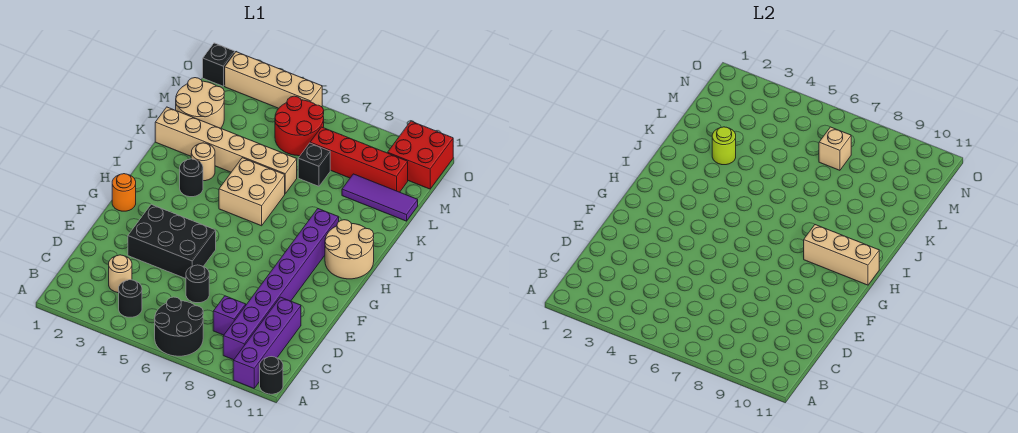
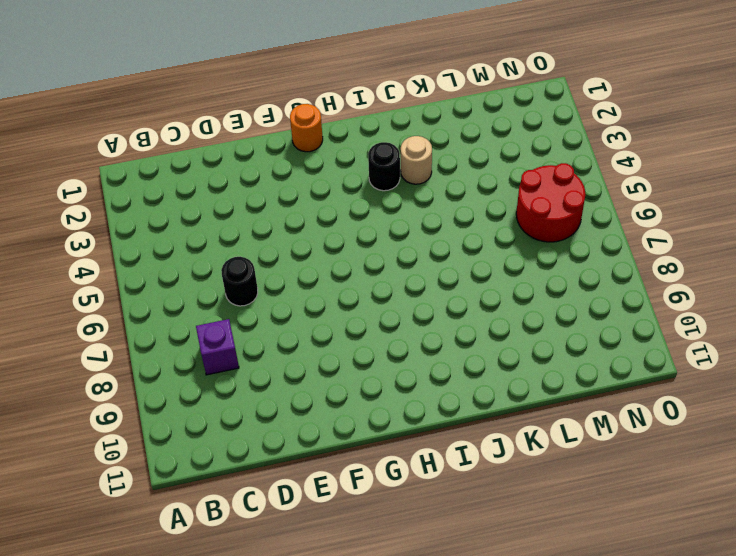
none -> black 2x2 round brick [155,297,203,356]
none -> purple 1x4 brick [233,297,301,388]
none -> black 1x1 round brick [260,357,283,394]

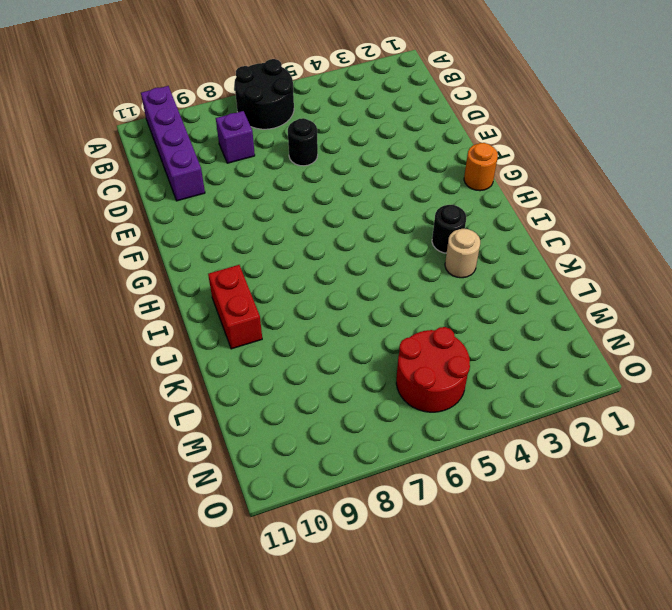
red 1x2 brick [208,265,262,349] -> tan 2x2 round brick [325,220,374,279]
none -> black 1x1 round brick [260,357,283,394]
none -> black 1x1 round brick [119,280,142,317]
none -> purple 1x8 brick [223,209,339,360]

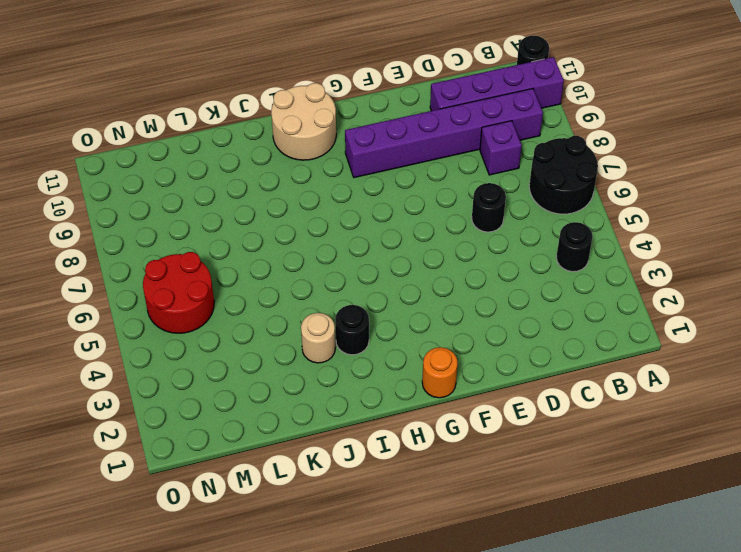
purple 1x6 brick [345,89,543,178] -> purple 1x8 brick [223,209,339,360]
none -> tan 1x1 round brick [109,255,132,293]
none -> black 2x3 brick [128,204,216,279]
none -> tan 2x2 brick [219,158,285,226]

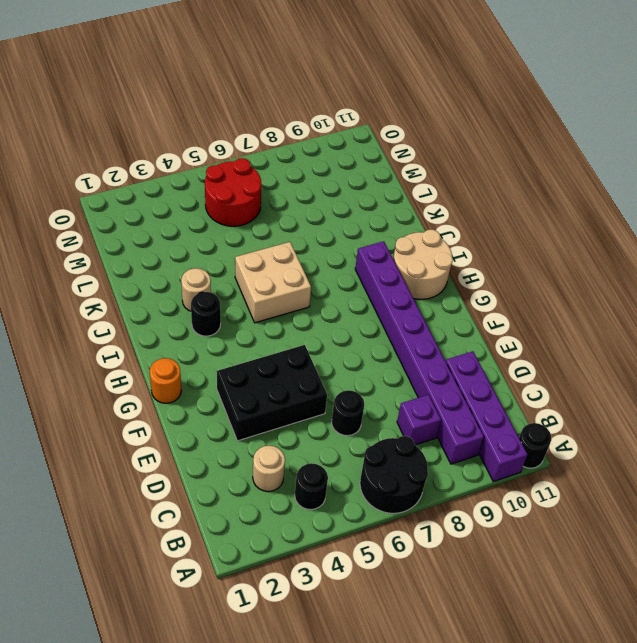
none -> tan 1x6 brick [155,107,297,193]
none -> tan 2x2 round brick [176,78,224,128]
none -> black 1x1 brick [298,143,330,186]

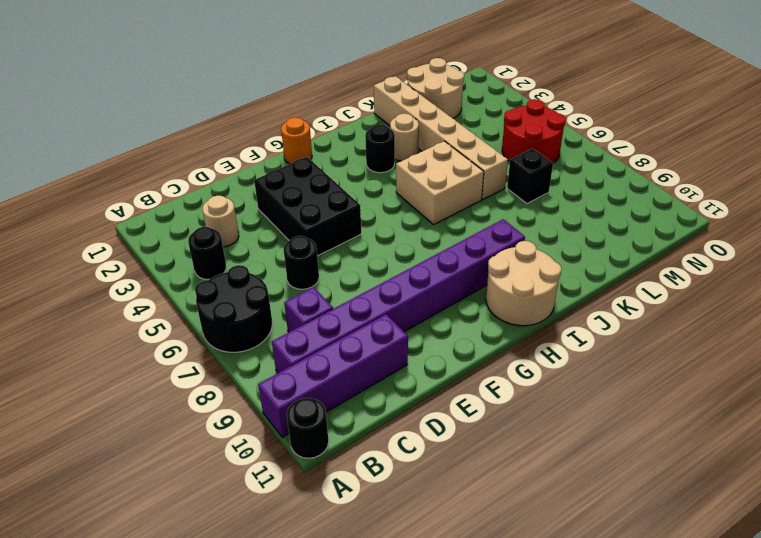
none -> purple 1x3 tile [342,174,418,221]
none -> red 1x4 brick [310,127,408,192]
none -> red 2x2 brick [388,121,453,189]

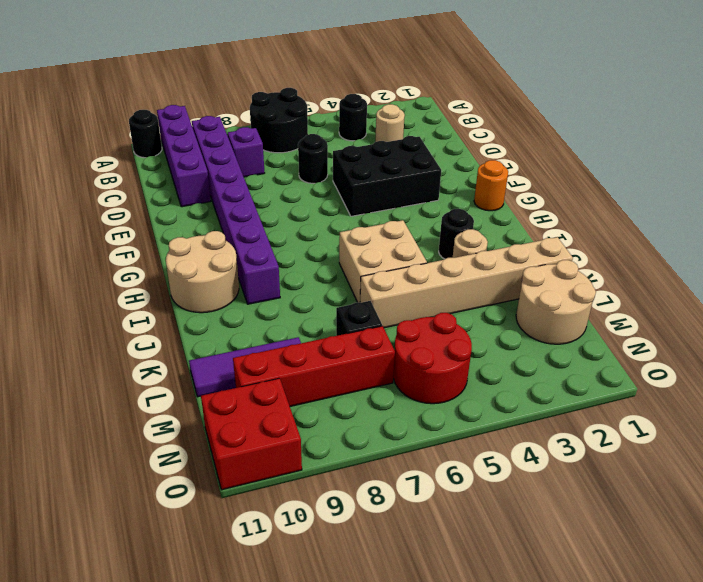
none -> black 1x1 brick [203,43,235,86]
none -> tan 1x4 brick [225,52,322,108]
none -> tan 1x3 brick [804,225,879,285]

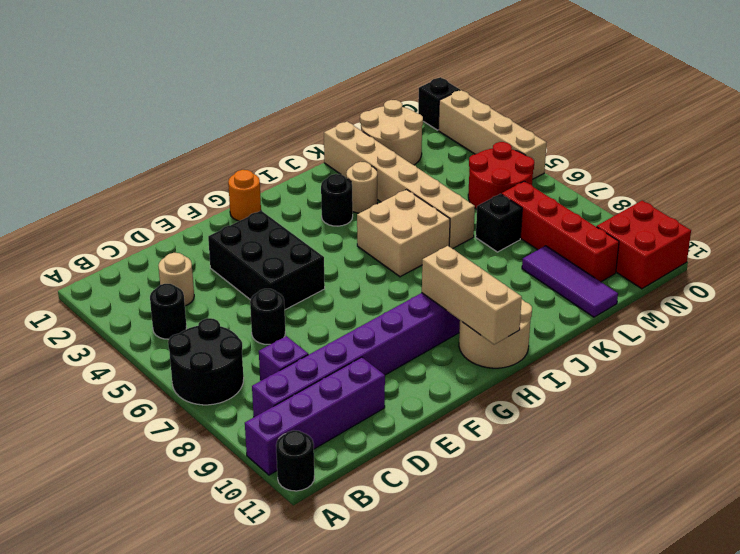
none -> lime 1x1 round brick [712,127,736,165]
none -> tan 1x1 brick [819,127,851,170]

